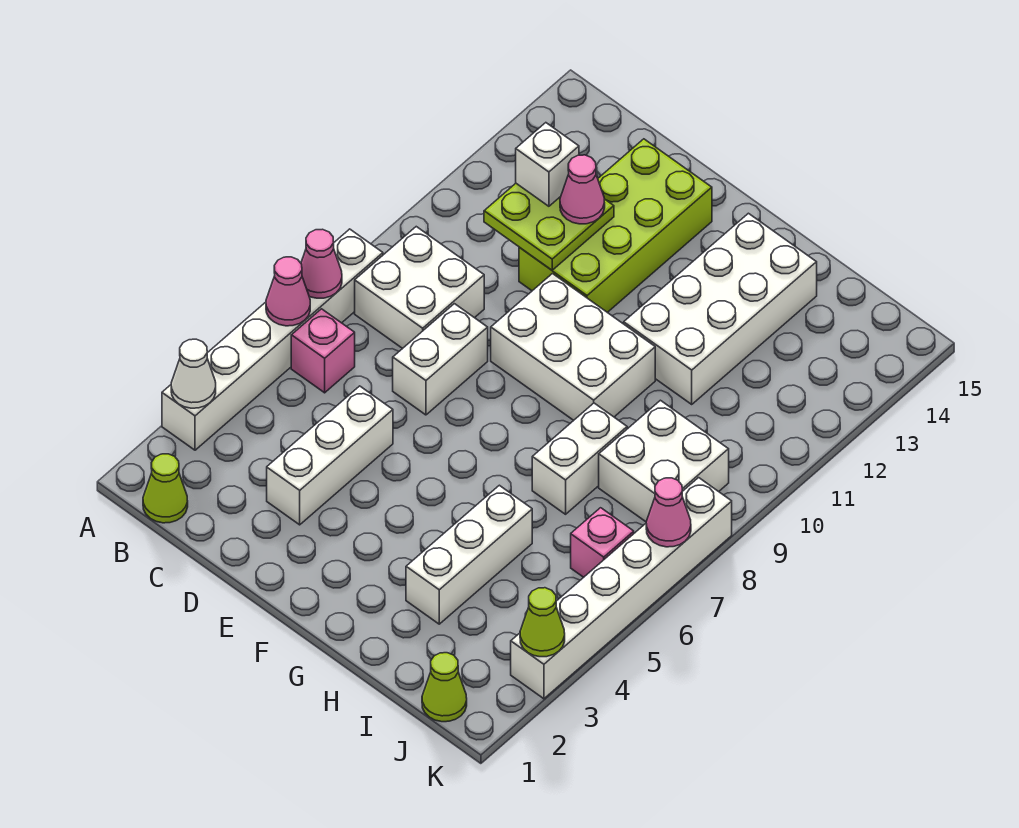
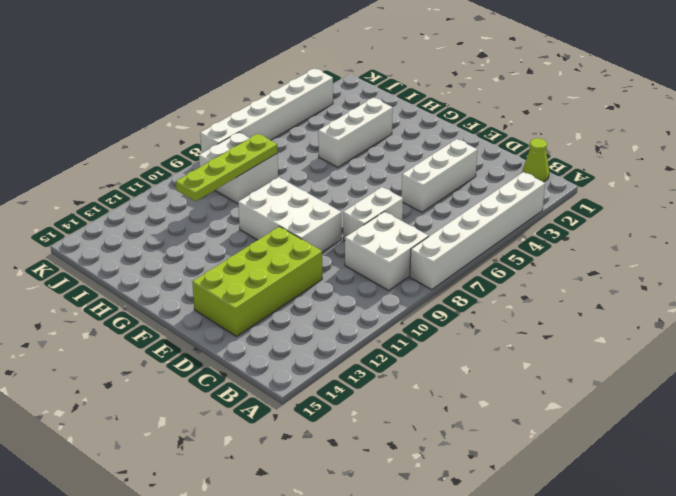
lime 1x4 plate [176,134,277,201] -> none
none -> pink 1x1 brick [291,309,355,393]
none -> white 2x4 brick [624,213,817,404]
none -> white 1x2 brick [532,403,627,514]

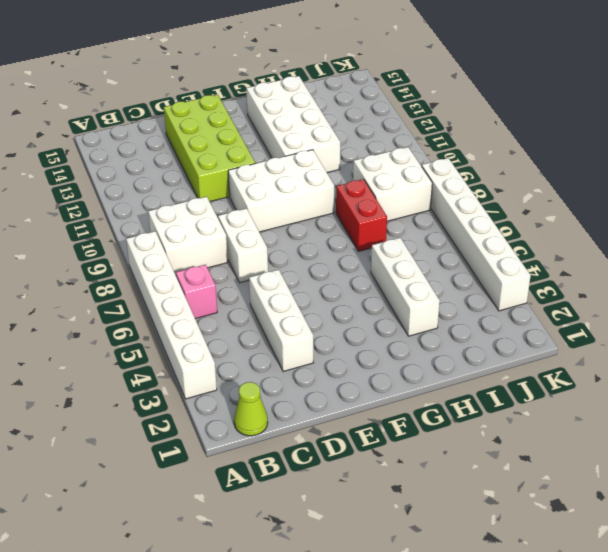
red 1x2 brick [336,179,387,251] -> white 1x2 brick [532,403,627,514]
none -> lime 1x1 cone [422,653,467,722]
none -> pink 1x1 brick [571,508,634,577]
none -> white 1x1 cone [171,339,216,408]

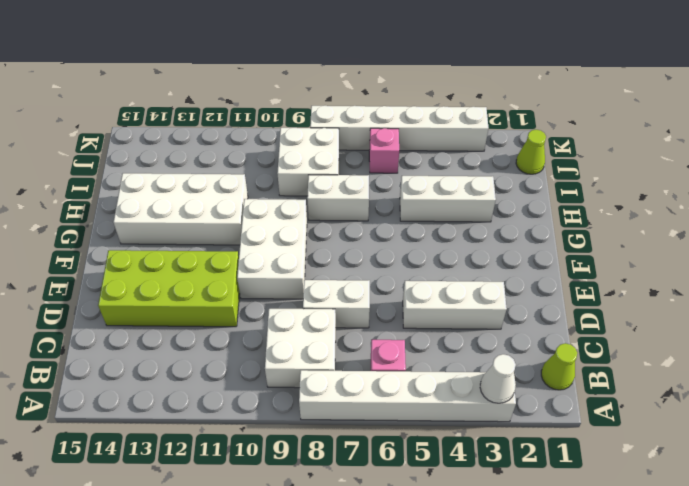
none -> pink 1x1 cone [266,257,310,326]
none -> pink 1x1 cone [301,229,342,298]
none -> lime 2x2 plate [484,184,614,270]

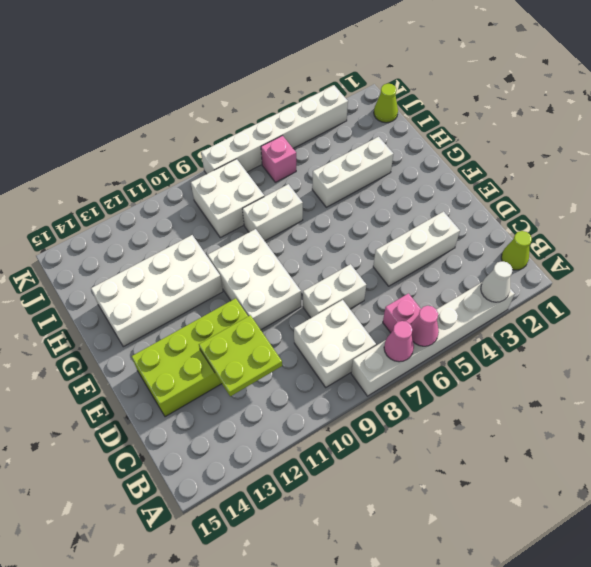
none -> lime 1x1 cone [520,588,565,657]
none -> pink 1x1 cone [646,478,691,547]
none -> white 1x1 brick [516,123,579,206]

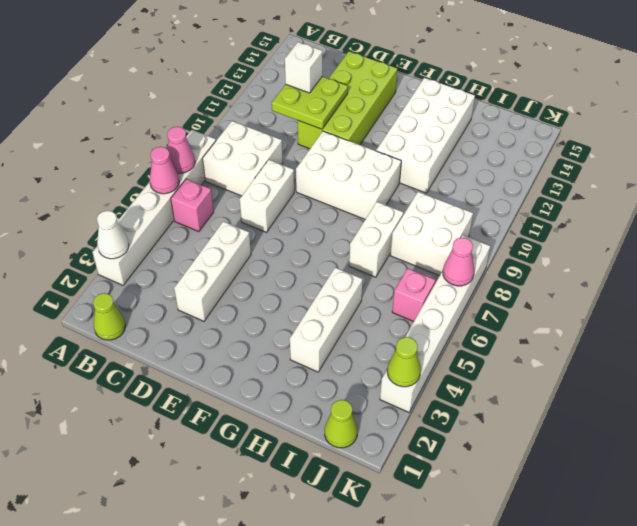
none -> pink 1x1 cone [560,155,605,224]

